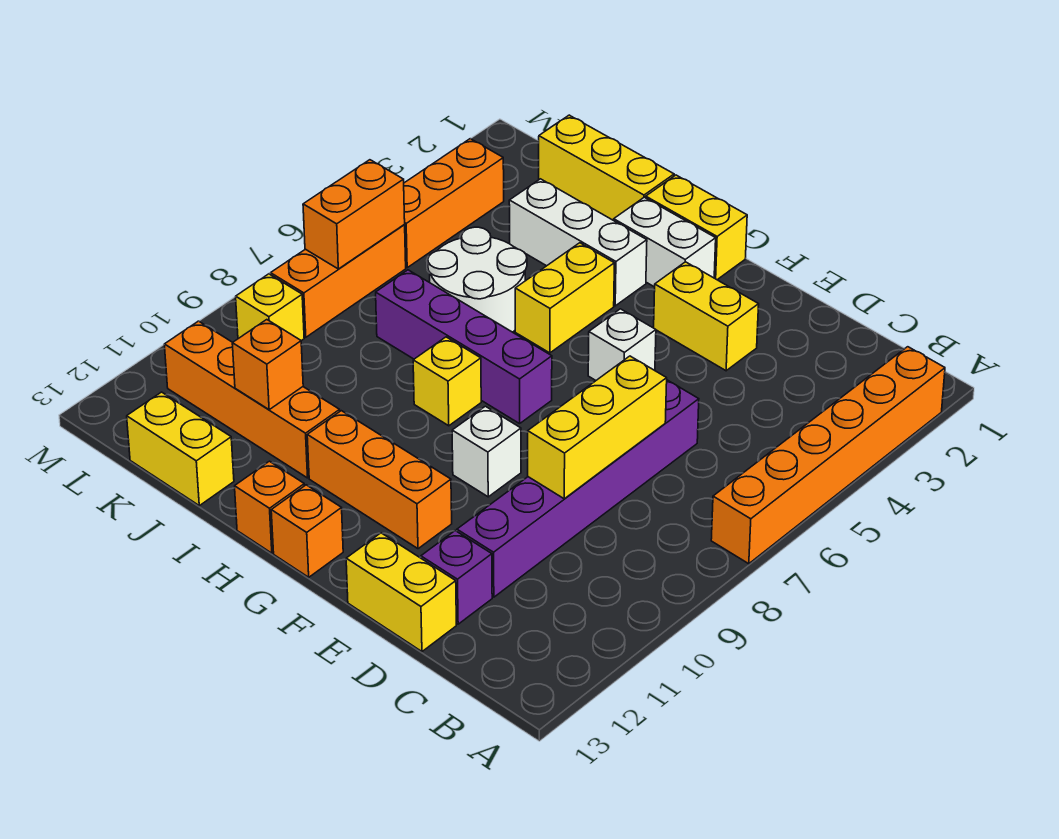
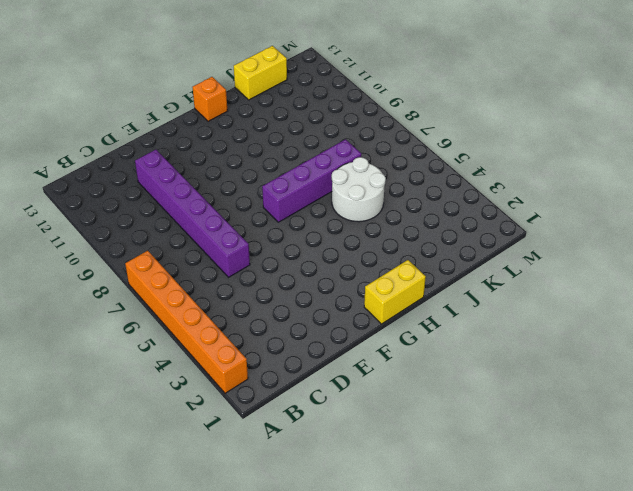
none -> purple 1x1 brick [421,531,492,624]
none -> yellow 1x2 brick [346,533,456,651]
none -> yellow 1x2 brick [654,262,759,371]

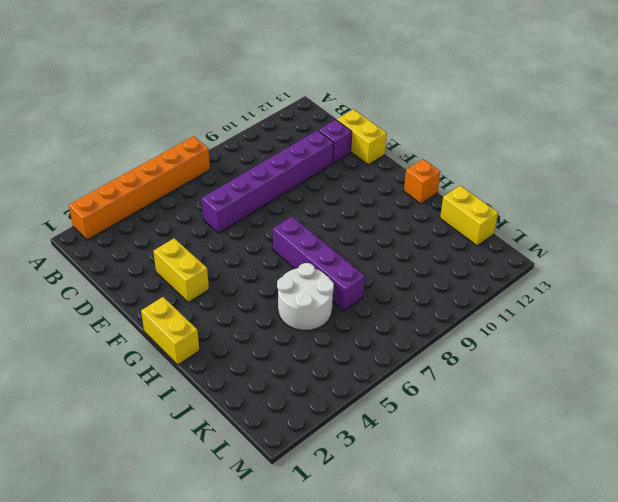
none -> white 1x1 brick [588,309,656,380]
none -> white 1x1 brick [452,406,521,497]
none -> orange 1x3 brick [307,411,452,549]

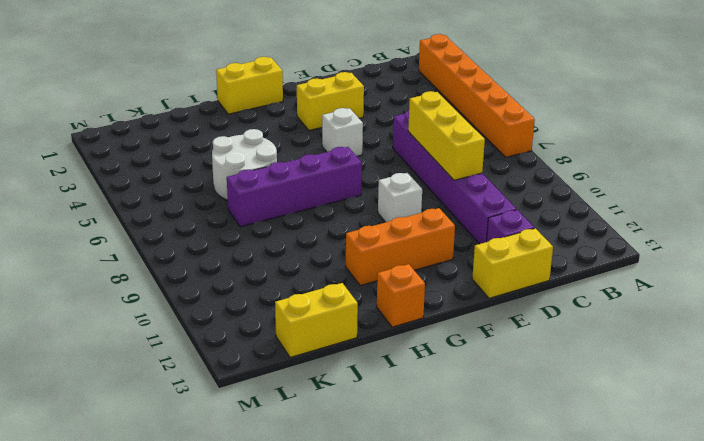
none -> white 1x2 brick [614,197,716,287]
none -> orange 1x1 brick [271,485,343,577]
none -> white 1x3 brick [509,179,647,306]

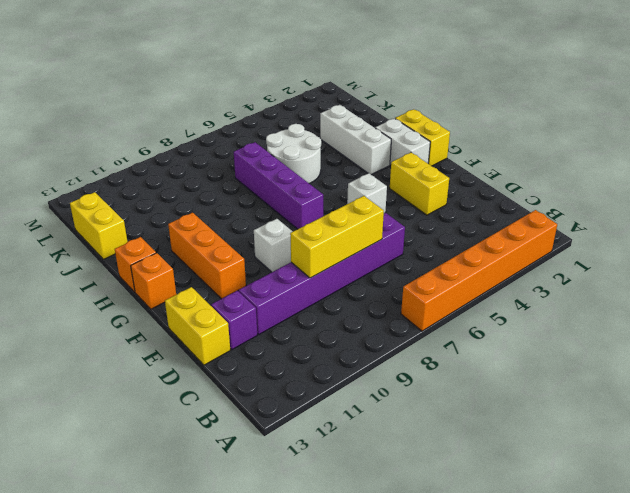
none -> yellow 1x2 brick [515,243,614,353]
none -> yellow 1x1 brick [413,337,481,426]
none -> yellow 1x3 brick [539,115,674,220]

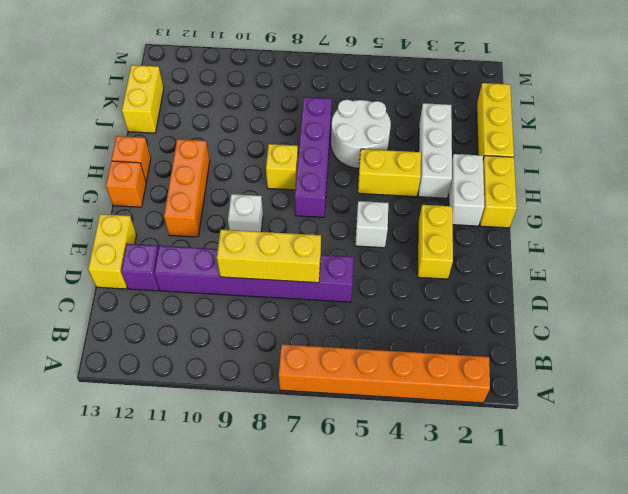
none -> orange 1x4 brick [164,321,340,478]
none -> orange 1x3 brick [404,139,504,268]
none -> orange 1x3 brick [271,225,406,337]

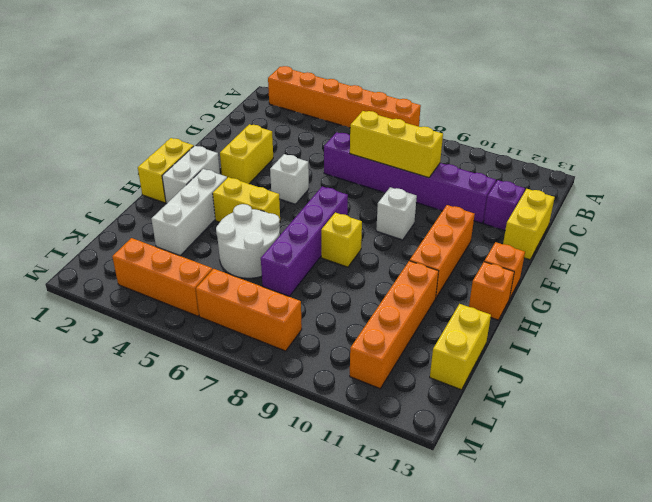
none -> yellow 1x3 brick [539,115,674,220]
none -> yellow 1x1 brick [236,274,304,341]
none -> orange 1x1 brick [232,320,303,410]

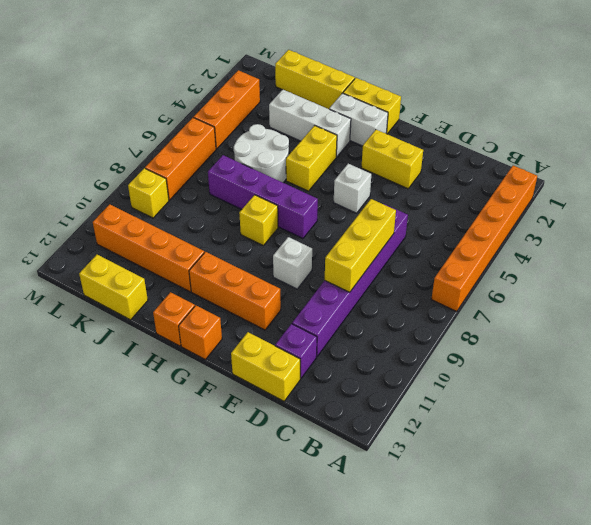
none -> orange 1x1 brick [232,320,303,410]
none -> orange 1x2 brick [303,160,405,269]

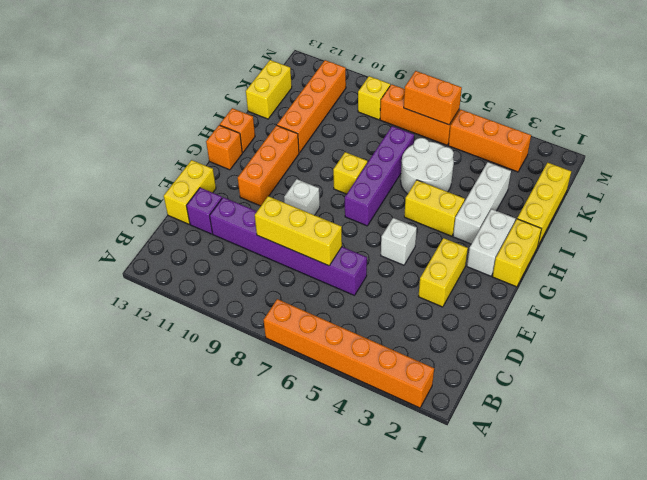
none -> orange 1x1 brick [232,320,303,410]

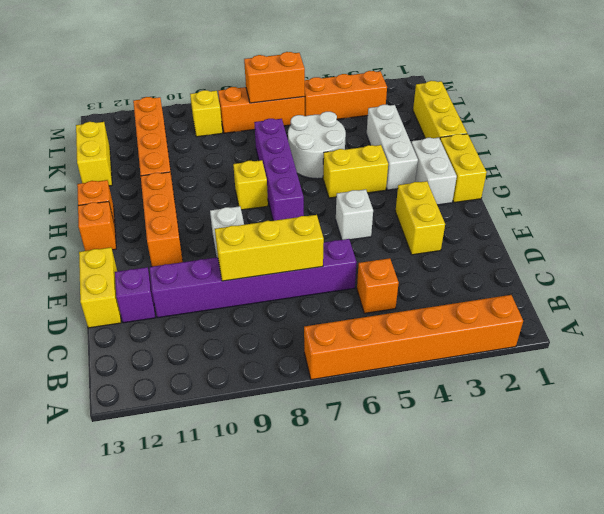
orange 1x1 brick [357,258,399,313] -> orange 1x1 brick moved to [232,320,303,410]

